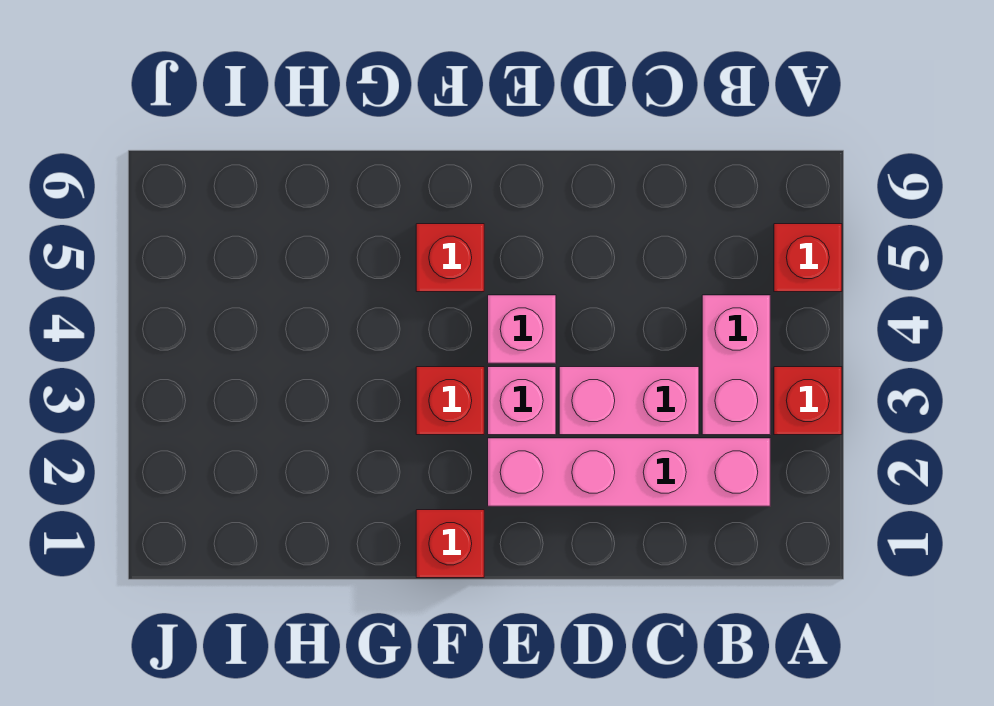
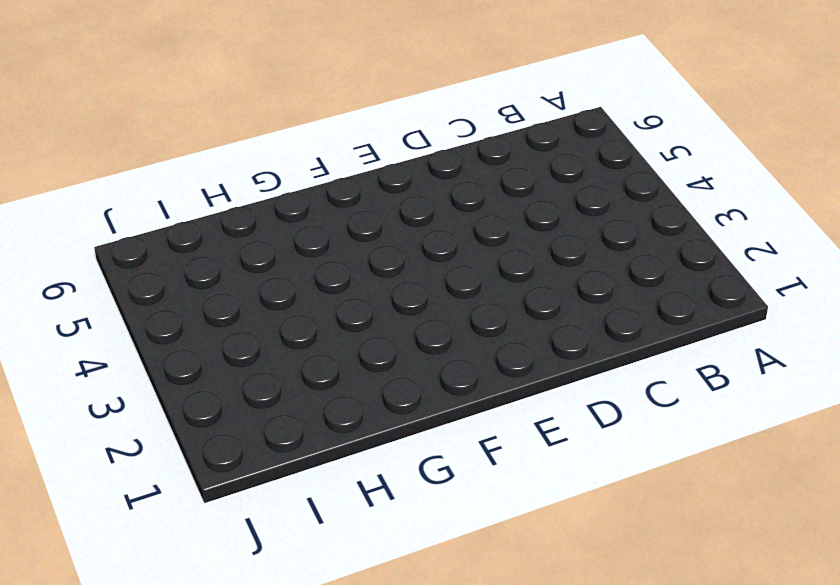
none -> red 1x1 brick [774,367,842,435]
none -> red 1x1 brick [774,224,842,292]

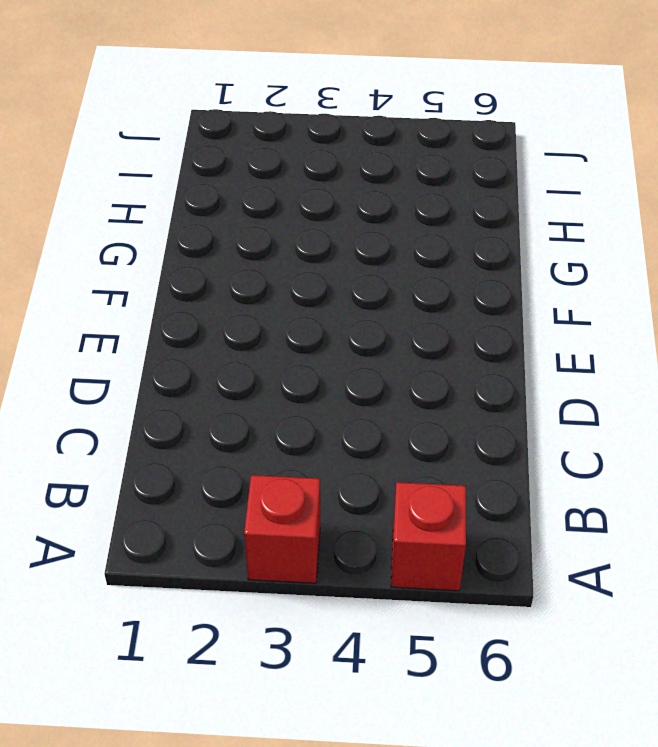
none -> pink 1x4 brick [488,438,770,506]
none -> pink 1x2 brick [702,295,770,435]

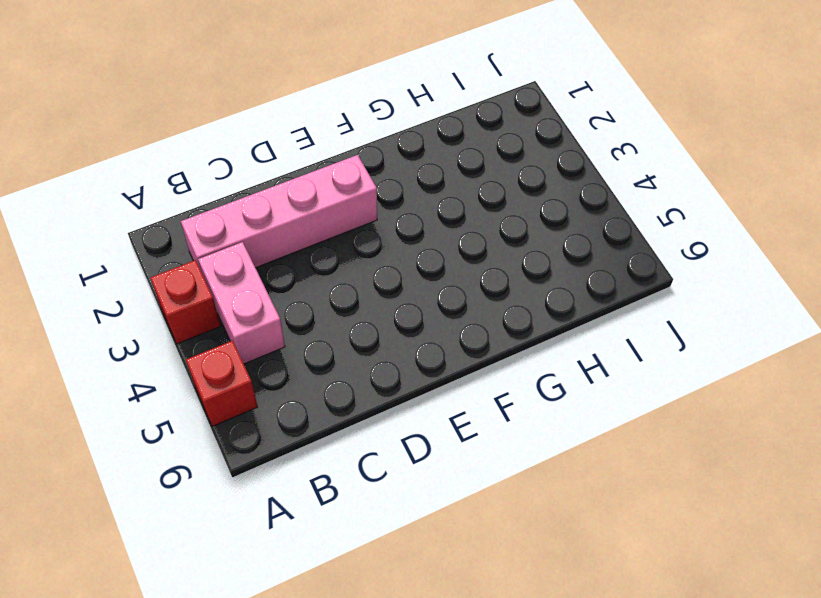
none -> pink 1x2 brick [559,367,699,435]
none -> pink 1x1 brick [488,367,556,435]

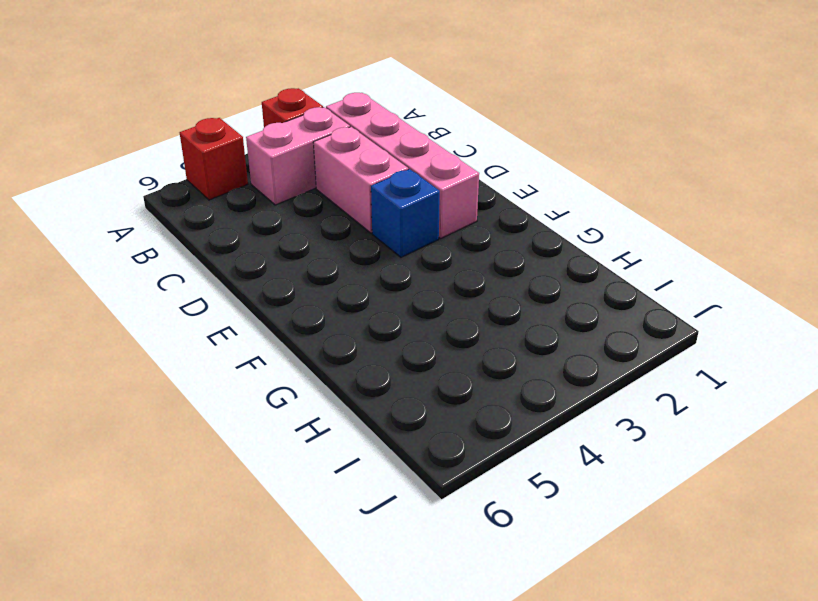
blue 1x1 brick [371,169,440,257] -> pink 1x1 brick [488,367,556,435]
none -> pink 1x1 brick [488,295,556,363]
none -> red 1x1 brick [416,510,484,578]

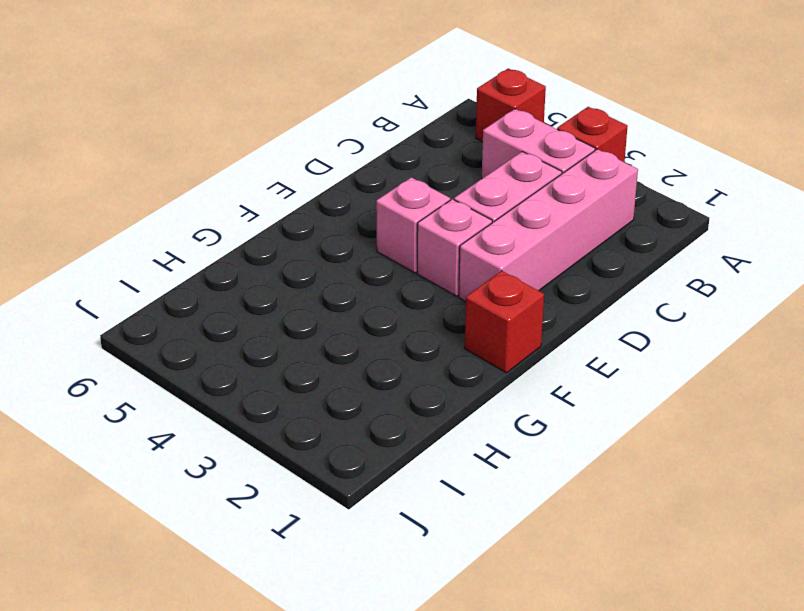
none -> red 1x1 brick [416,367,484,435]
none -> red 1x1 brick [416,224,484,292]

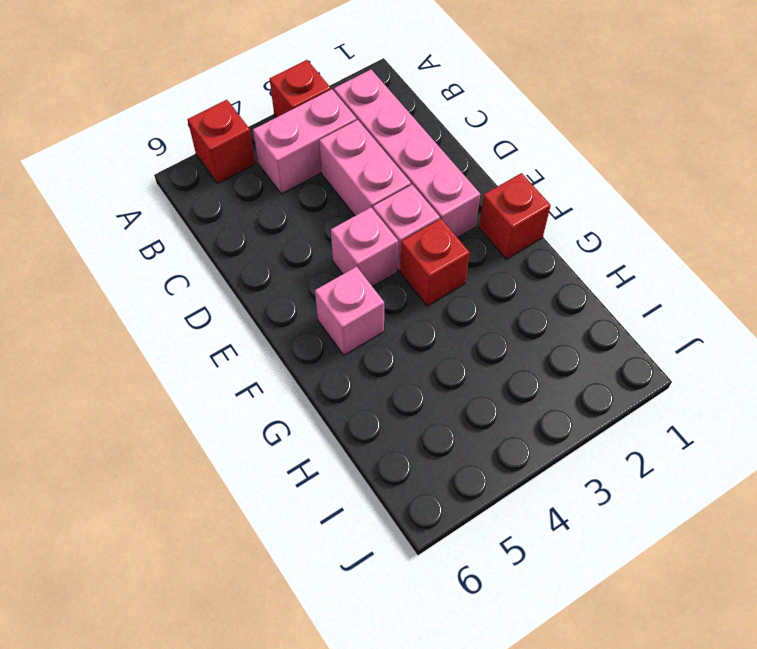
pink 1x1 brick [315,267,384,355] -> red 1x1 brick [416,224,484,292]

